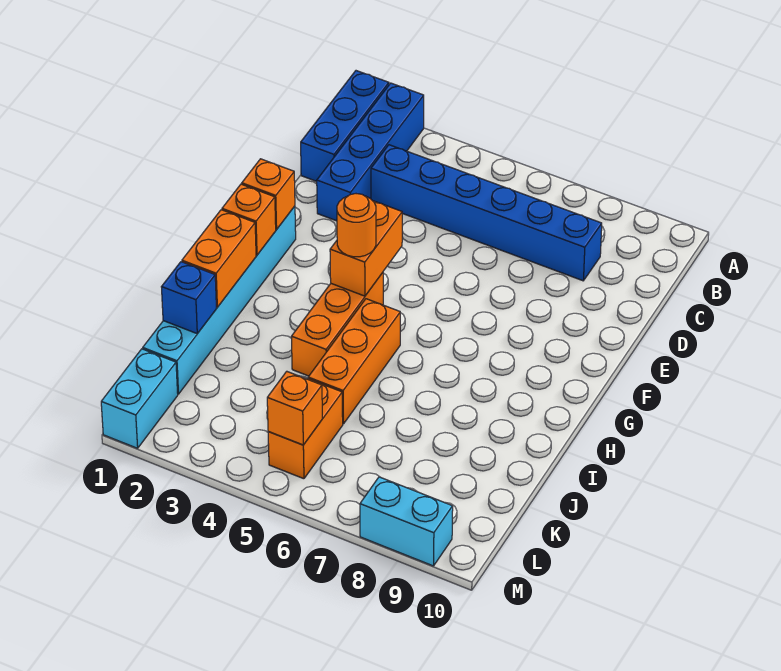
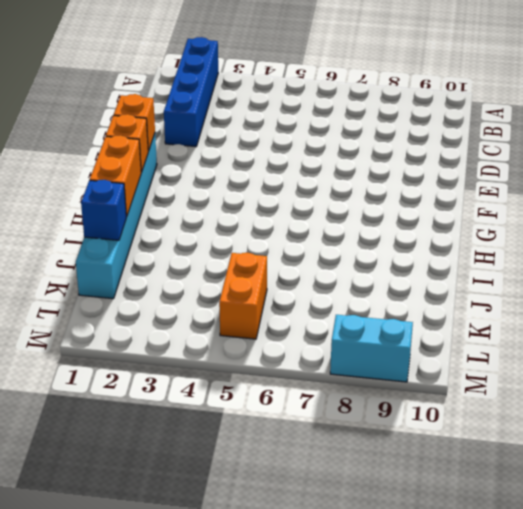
none -> blue 1x3 brick [301,71,389,181]
none -> blue 1x6 brick [371,145,602,281]
none -> orange 1x3 brick [291,273,383,376]

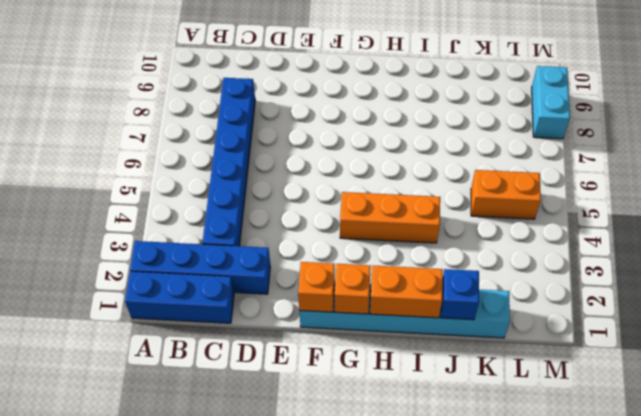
none -> orange 1x3 brick [308,299,400,424]
none -> cyan 1x2 brick [101,349,178,448]
none -> orange 1x2 brick [330,201,402,296]

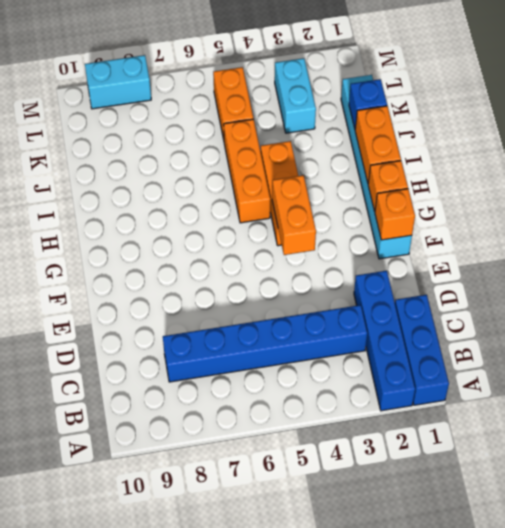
cyan 1x2 brick [275,58,316,133] -> cyan 1x2 brick moved to [101,349,178,448]
none -> orange 1x1 brick [267,371,322,445]
none -> orange 1x1 round brick [337,194,376,257]

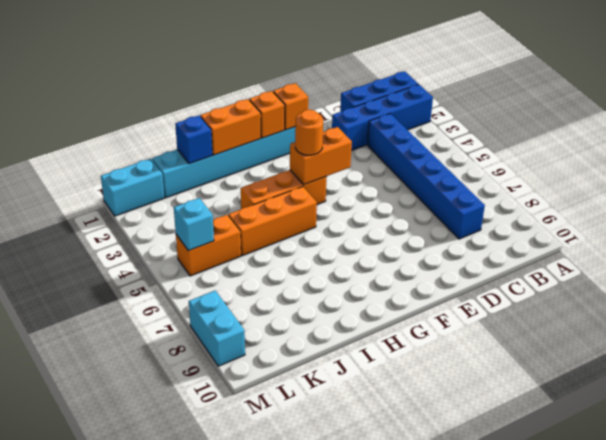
cyan 1x1 brick [174,198,214,251] -> orange 1x1 brick [267,371,322,445]

